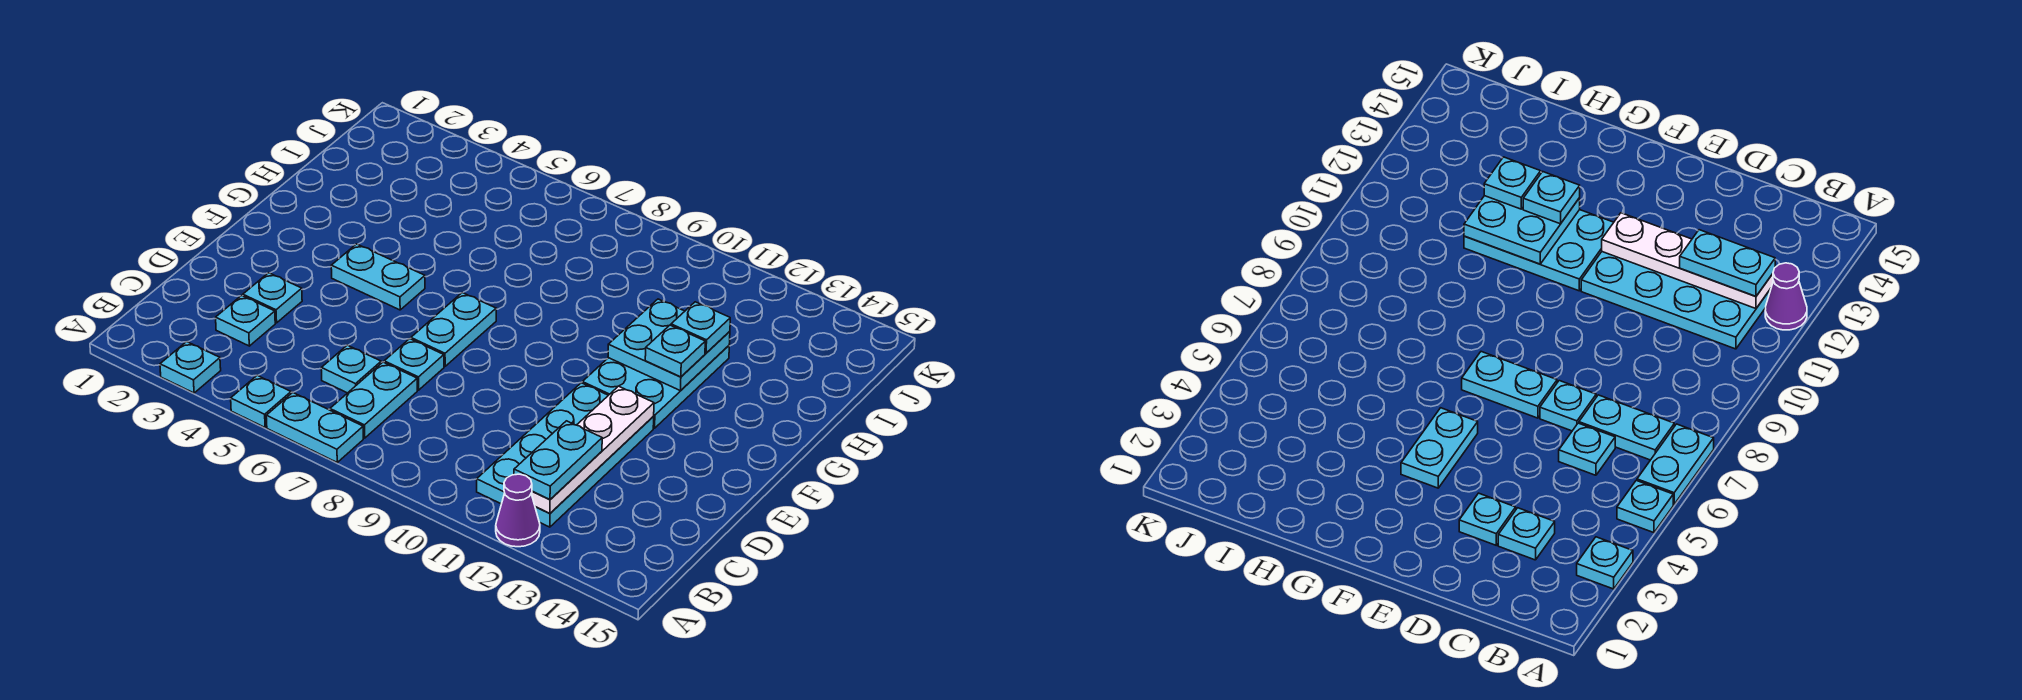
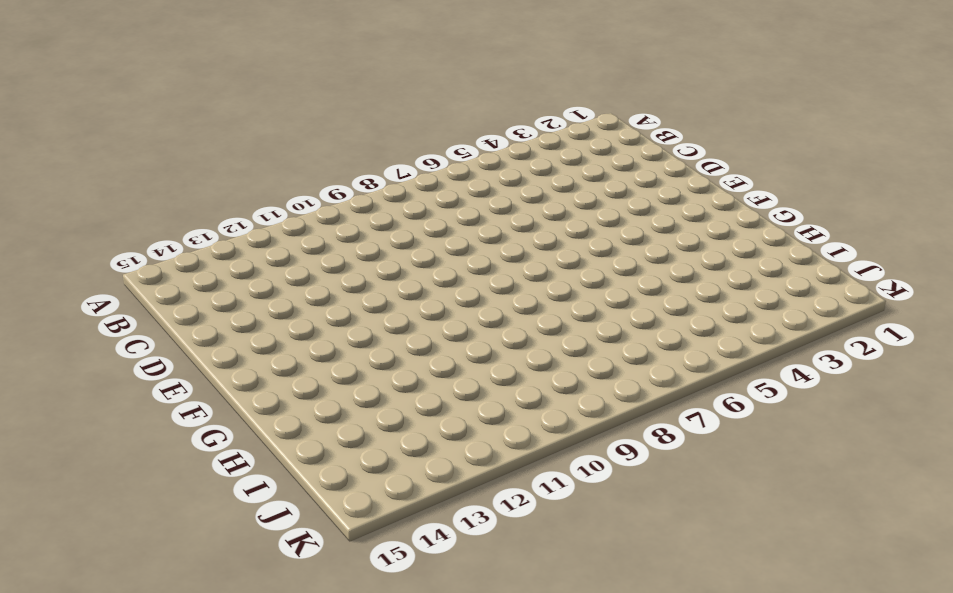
none -> cyan 1x1 plate [160,342,221,393]
none -> cyan 1x1 plate [231,375,291,427]
none -> cyan 1x2 plate [266,393,363,462]

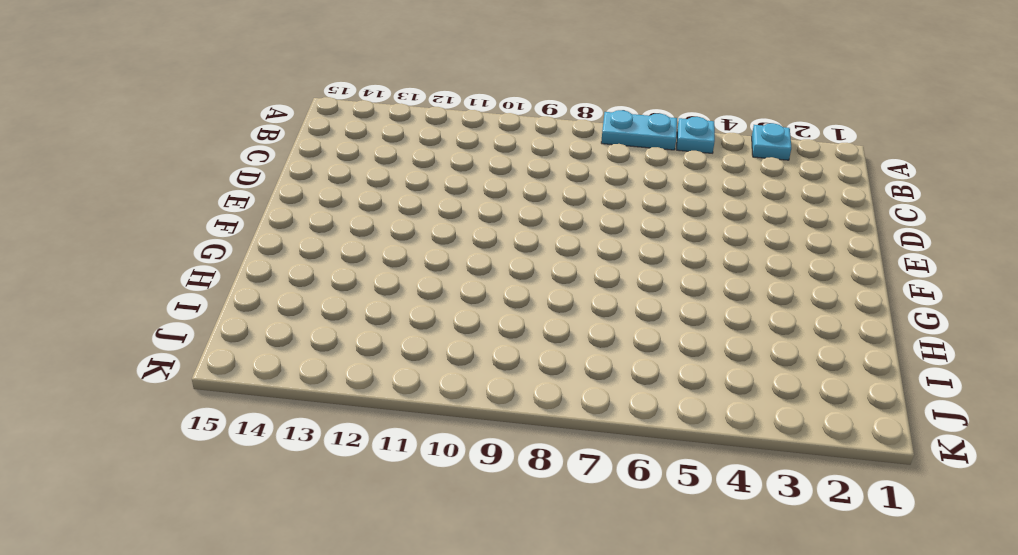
none -> purple 1x1 cone [496,474,540,547]
none -> cyan 1x2 plate [330,362,417,438]
none -> cyan 2x4 plate [477,383,654,527]

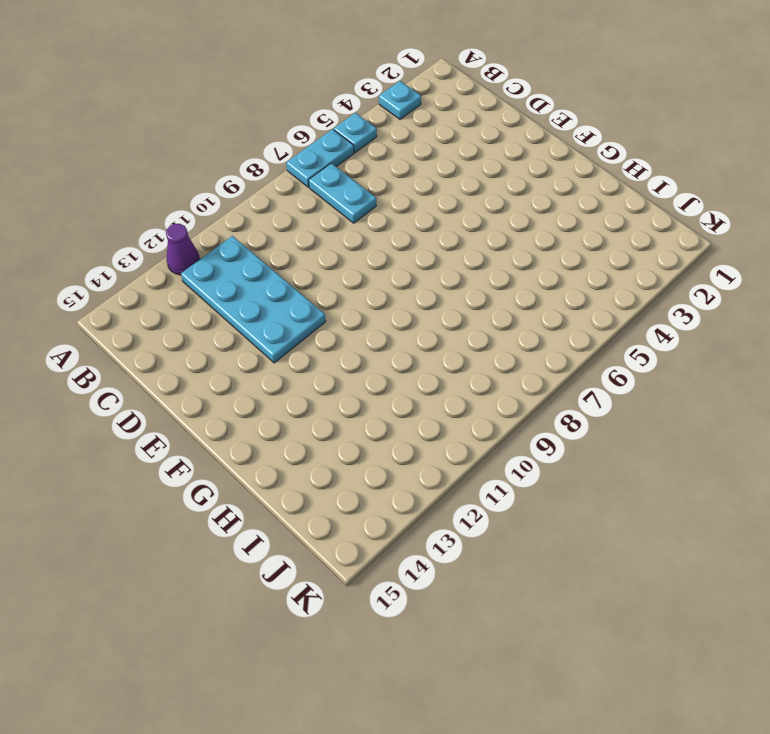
none -> cyan 1x1 plate [216,295,275,346]
none -> cyan 1x1 plate [321,345,381,393]
none -> cyan 1x1 plate [243,273,302,323]

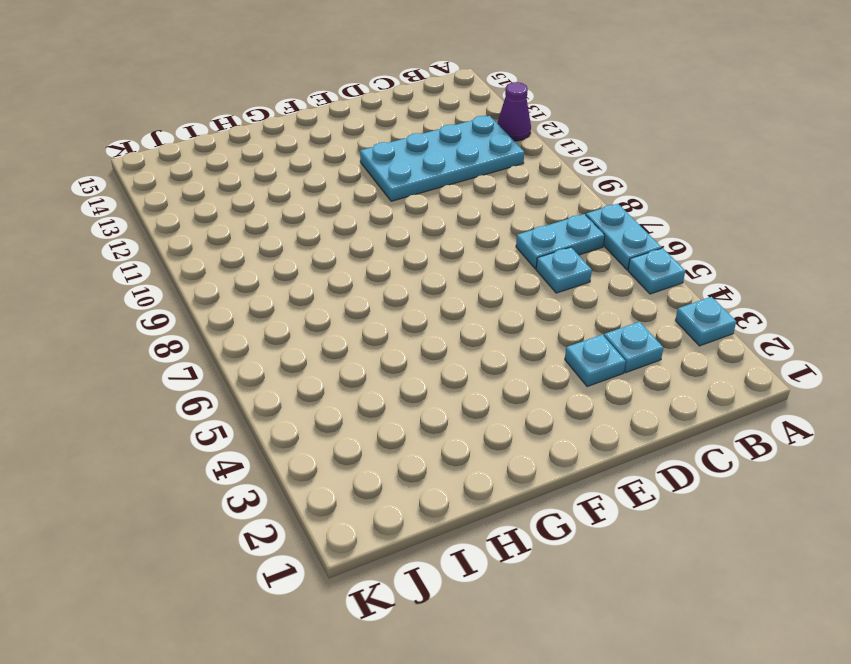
none -> cyan 1x1 plate [384,339,444,390]
none -> cyan 1x2 plate [411,293,496,366]
none -> cyan 1x2 plate [331,244,425,310]

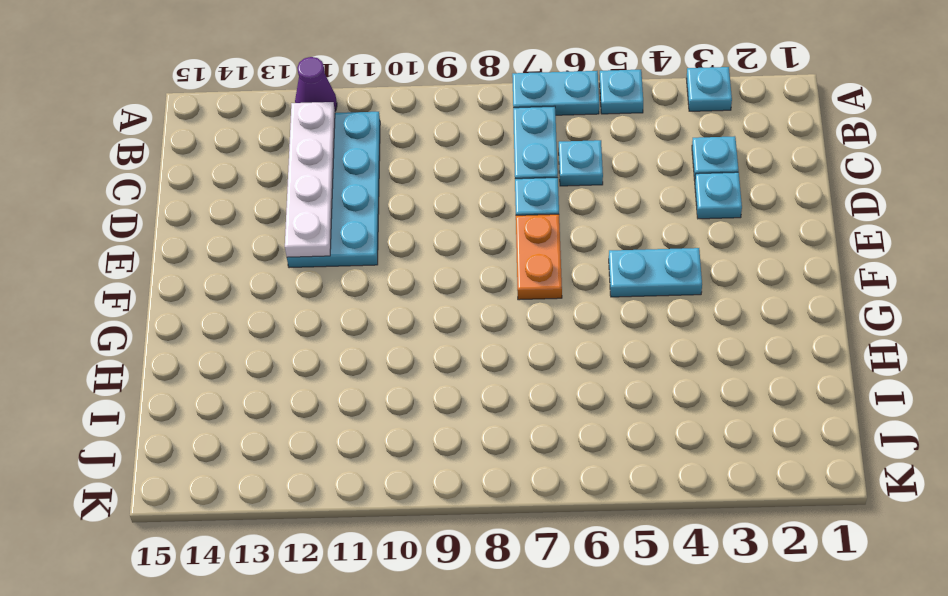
orange 1x2 plate [516,214,562,300] -> cyan 1x2 plate [411,293,496,366]
none -> cyan 2x3 plate [582,346,729,428]
none -> cyan 2x2 plate [608,299,730,390]
none -> cyan 1x2 plate [514,421,602,499]

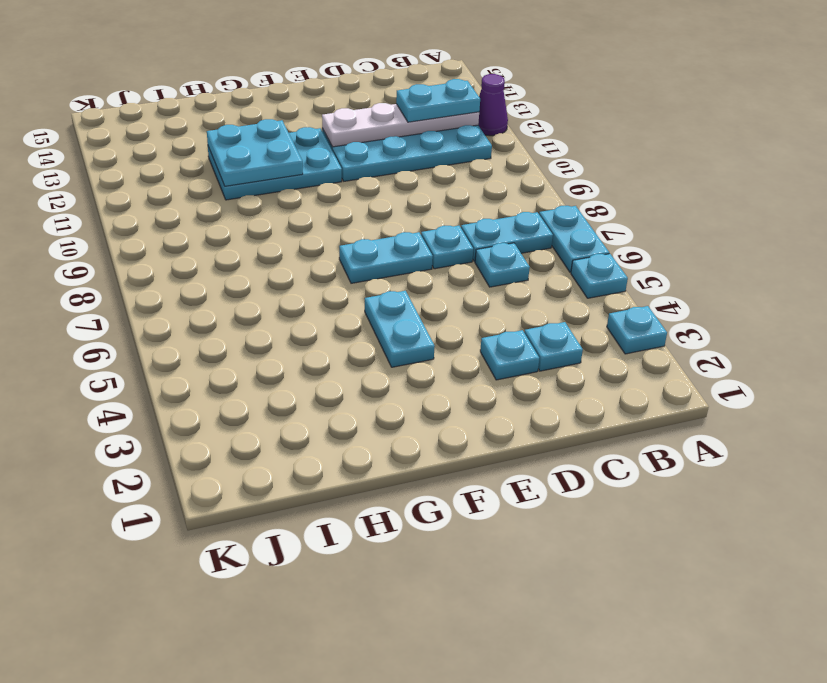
none -> cyan 1x1 plate [645,325,705,377]
none -> cyan 1x1 plate [671,302,730,353]

